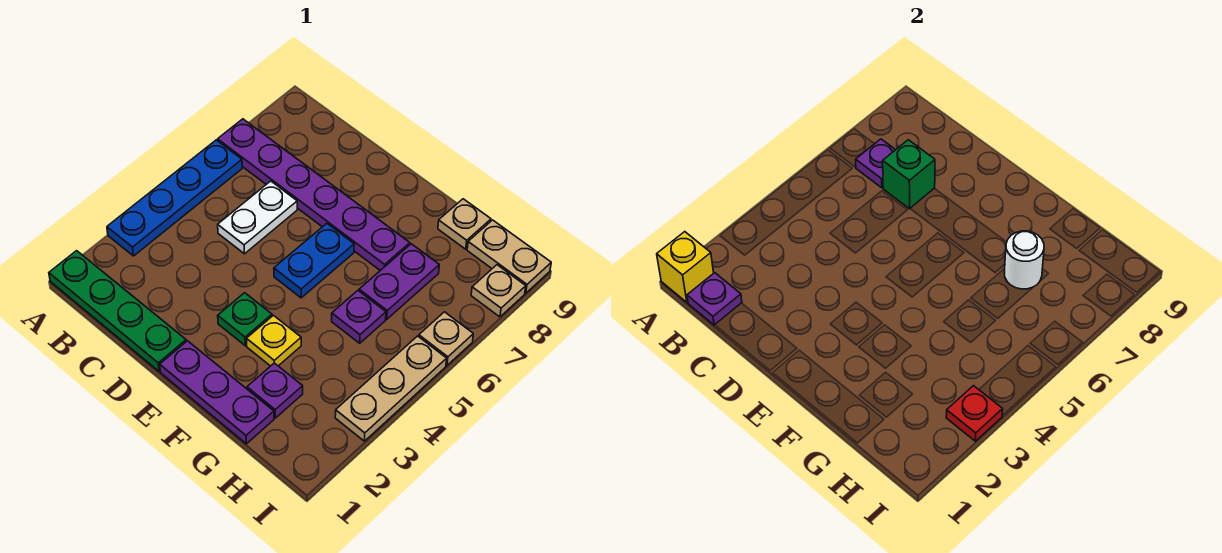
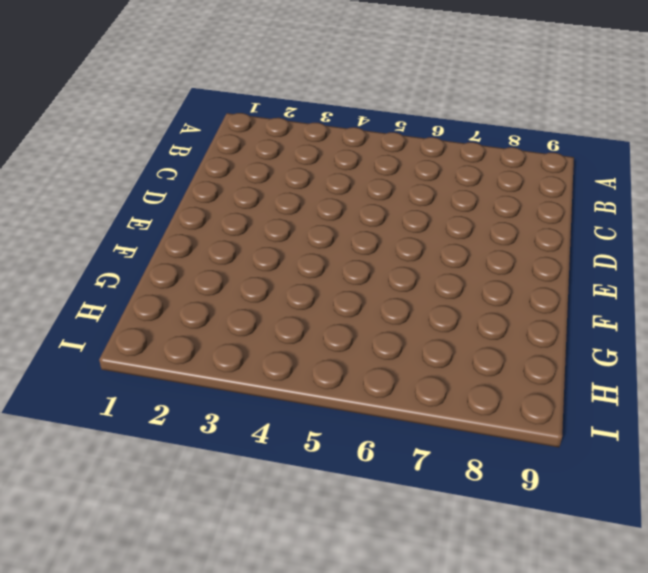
none -> green 1x4 plate [49,251,186,371]
none -> blue 1x4 plate [107,140,242,256]
none -> purple 1x6 plate [218,119,410,271]

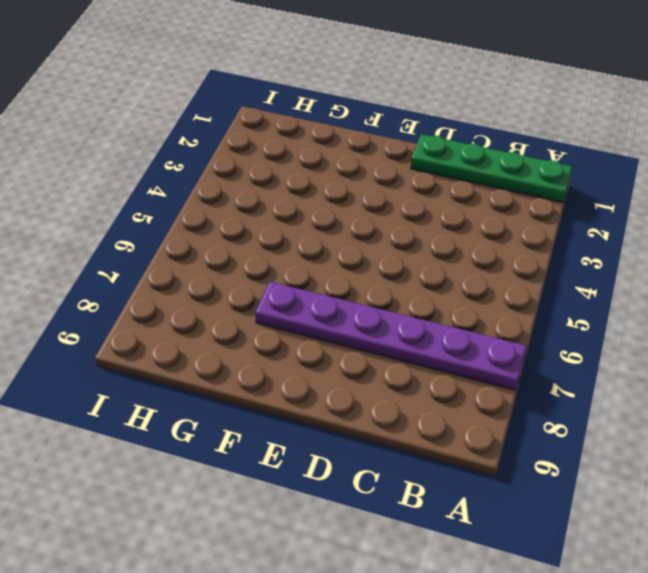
none -> blue 1x4 plate [107,140,242,256]
none -> white 1x2 plate [218,181,297,254]
none -> purple 1x3 plate [160,341,274,444]

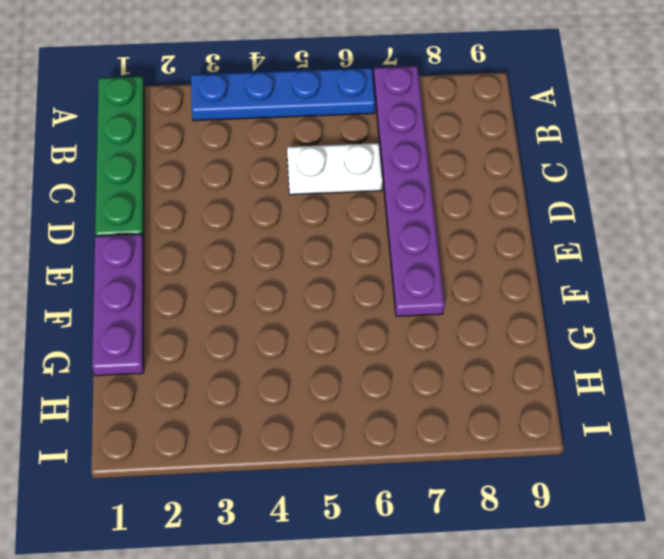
none -> green 1x1 plate [218,293,272,346]
none -> blue 1x2 plate [274,224,354,298]
none -> yellow 1x1 plate [247,315,301,366]

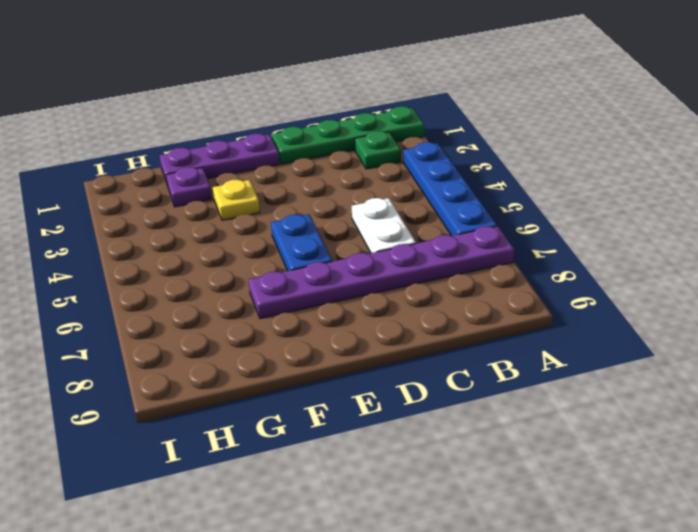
green 1x1 plate [355,131,401,169] -> green 1x1 plate moved to [218,293,272,346]
none -> purple 1x1 plate [332,291,386,343]
none -> purple 1x2 plate [359,244,439,319]
none -> tan 1x1 plate [438,199,491,249]

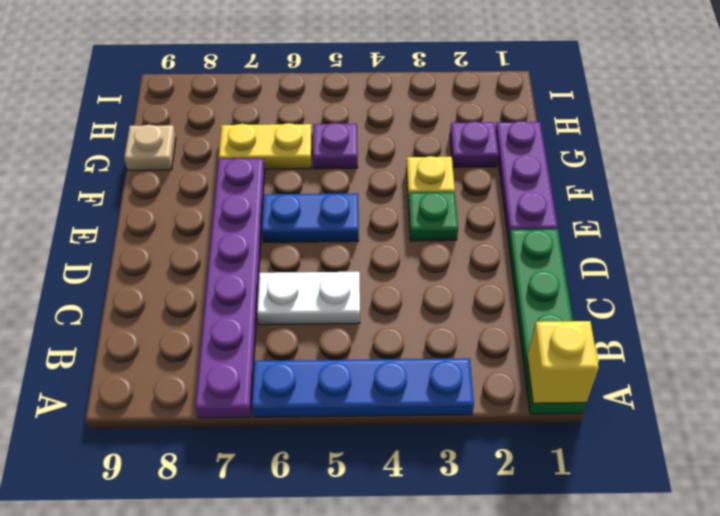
yellow 1x2 plate [219,123,312,169] -> purple 1x2 plate [359,244,439,319]
none -> tan 1x2 plate [467,220,551,293]
none -> tan 1x3 plate [335,336,447,441]
none -> tan 1x1 plate [419,312,473,365]

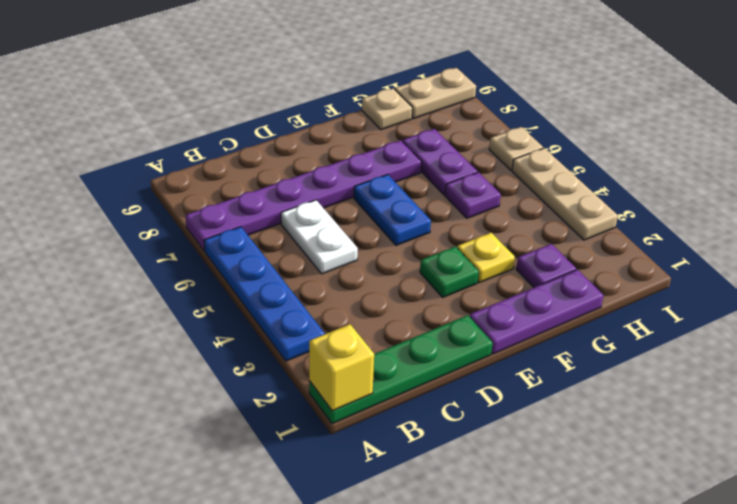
none -> tan 1x1 plate [471,265,526,317]
none -> purple 1x1 plate [687,273,742,325]
none -> purple 1x1 plate [856,139,895,188]

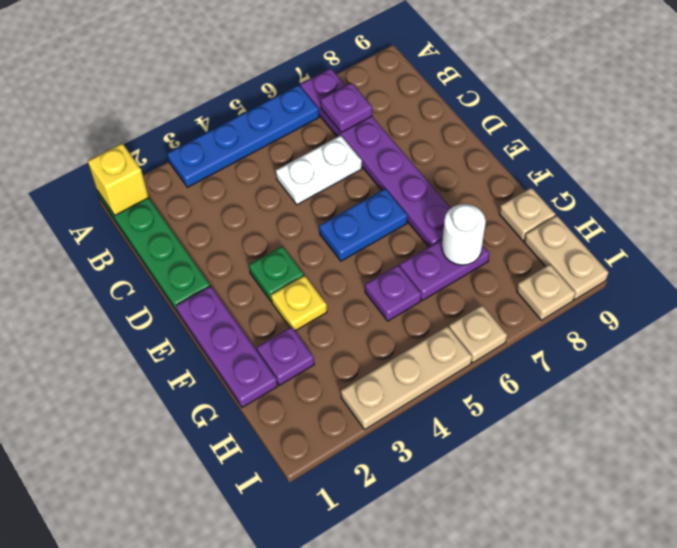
none -> purple 1x1 plate [687,273,742,325]
none -> green 1x1 brick [883,140,935,209]
none -> red 1x1 plate [946,386,1003,441]

